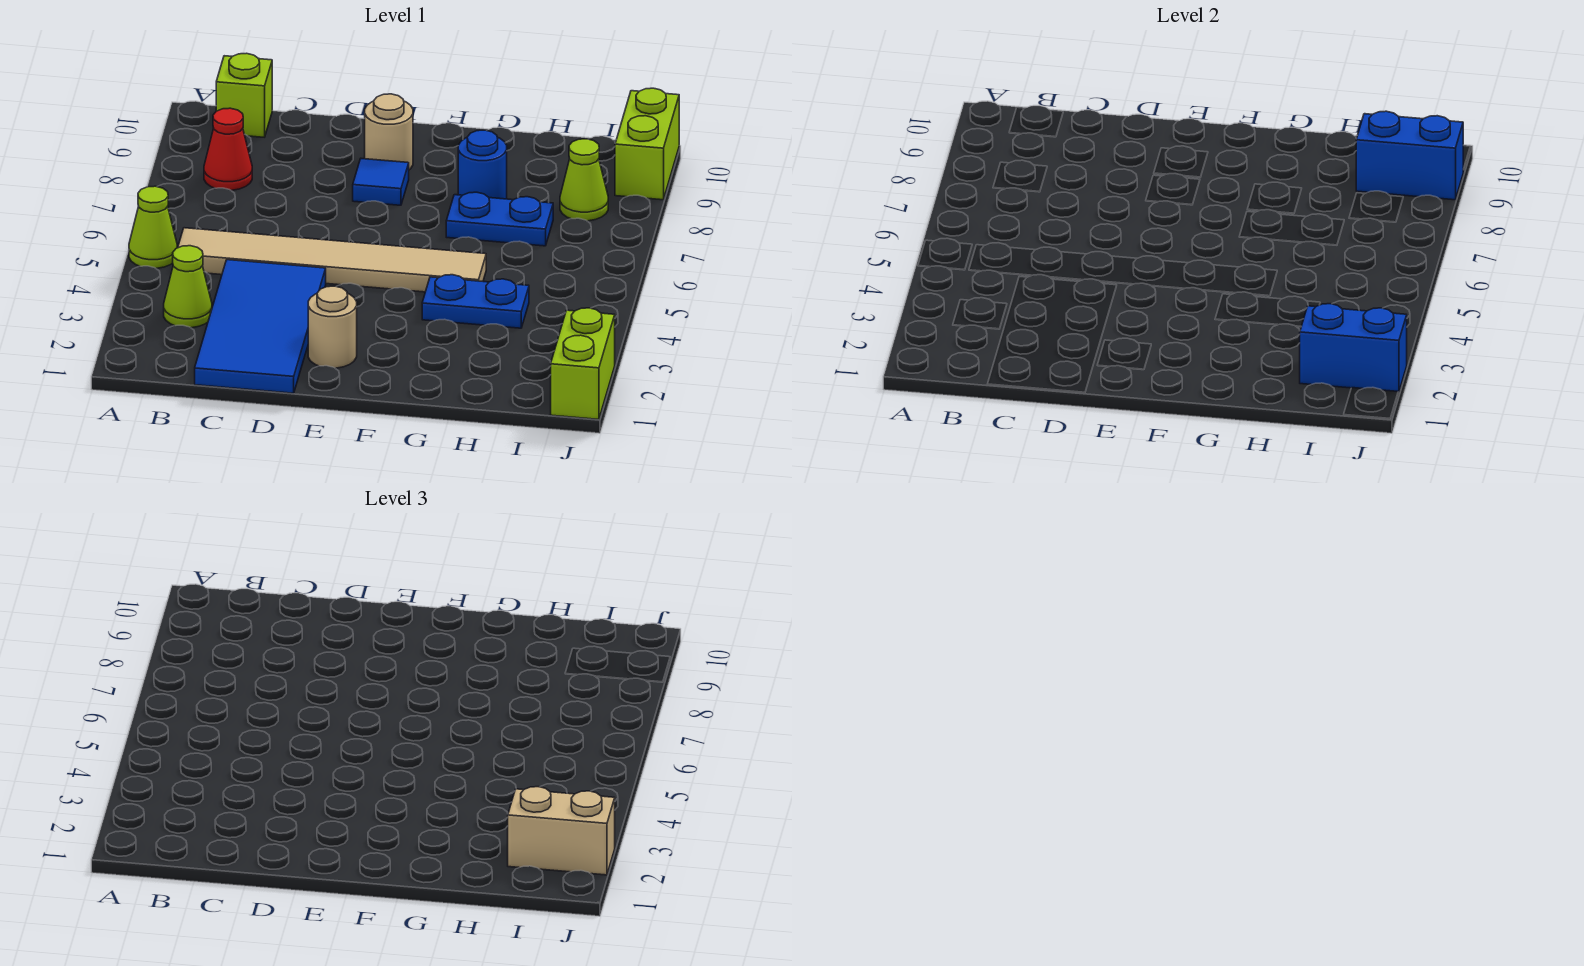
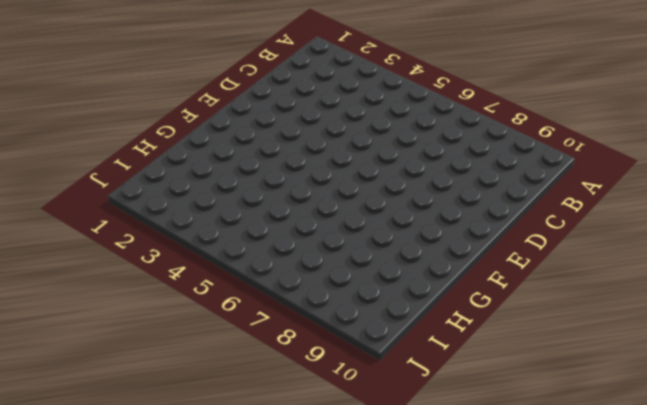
none -> lime 1x1 cone [129,186,177,268]
none -> lime 1x1 cone [164,246,212,328]
none -> tan 1x6 tile [178,228,486,292]

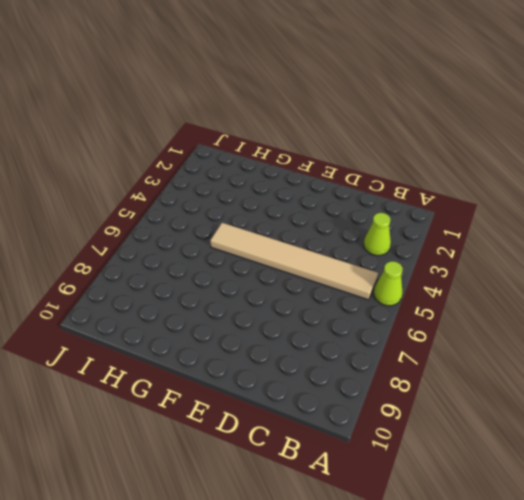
none -> red 1x1 cone [204,108,252,190]
none -> lime 1x1 brick [216,53,272,137]
none -> blue 2x4 tile [195,260,326,393]

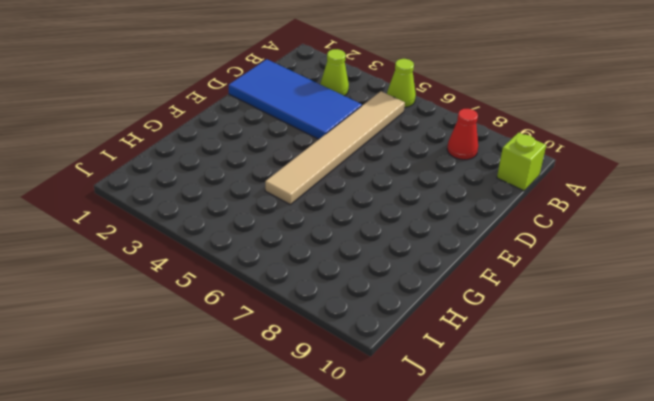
none -> tan 1x1 round brick [308,286,357,368]
none -> blue 1x1 tile [353,159,409,205]
none -> tan 1x1 round brick [365,94,413,170]

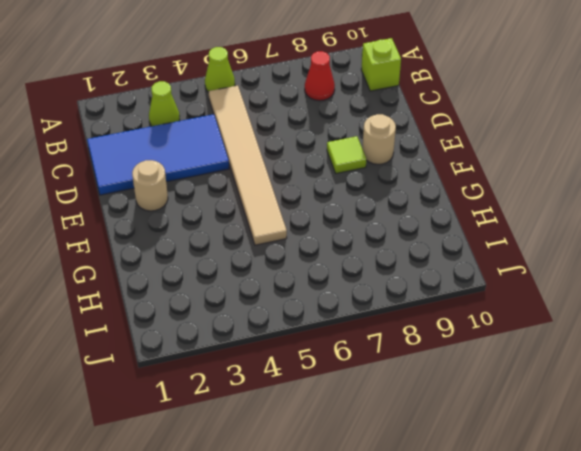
lime 1x1 tile [327,136,366,174] -> blue 1x1 tile [353,159,409,205]
none -> blue 1x2 plate [422,275,529,328]
none -> blue 1x2 plate [446,192,553,246]
none -> blue 1x1 round brick [458,130,507,199]

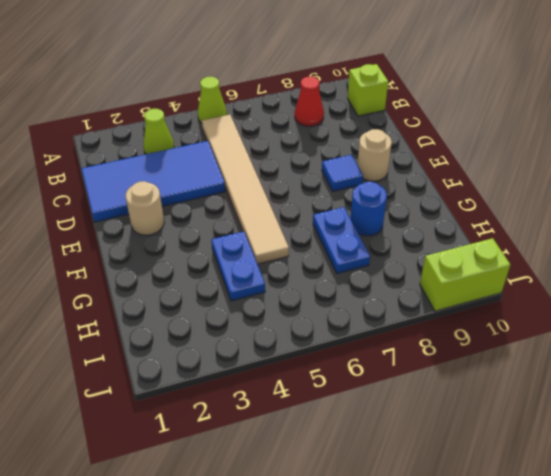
none -> lime 1x1 cone [560,139,608,221]
none -> lime 1x2 brick [551,308,615,419]
none -> blue 1x2 brick [1300,304,1407,392]

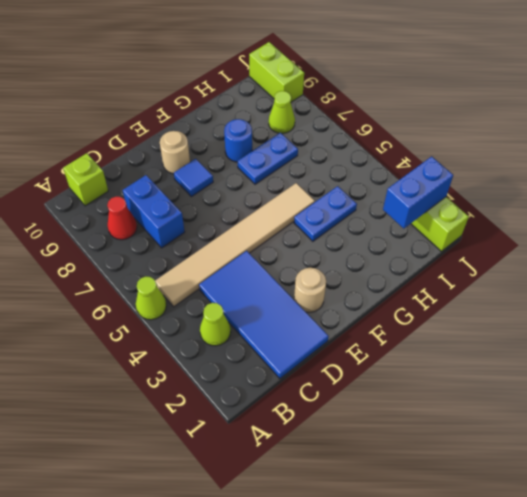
blue 1x2 brick [123,175,185,248] -> blue 1x2 brick turned to [1356,111,1463,200]
none -> tan 1x2 brick [508,787,615,875]

